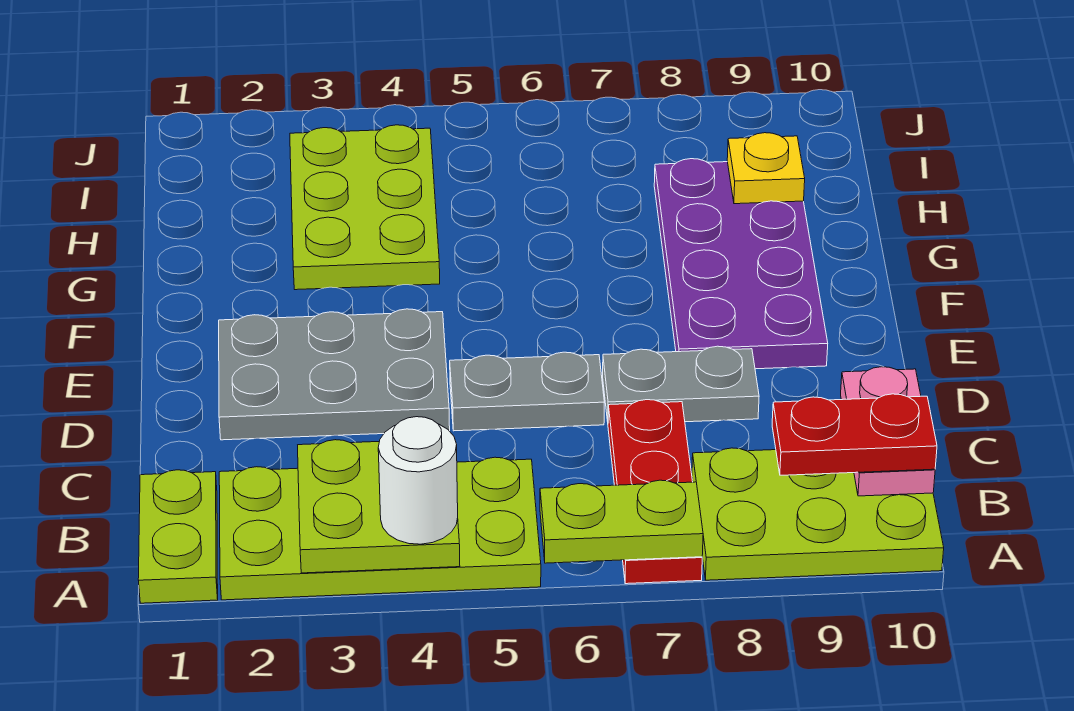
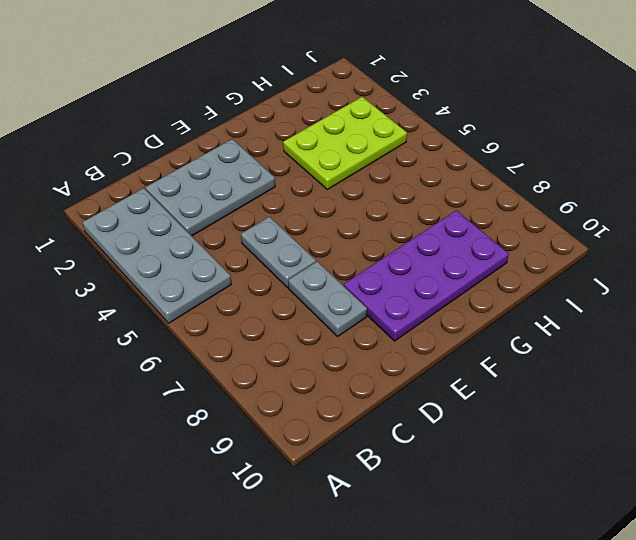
grey 2x4 plate [83,188,231,323] -> lime 2x4 plate [219,457,541,600]
grey 2x3 plate [145,139,275,236] -> grey 2x3 plate turned to [219,309,450,440]
none -> lime 1x2 plate [138,470,218,603]
none -> red 1x3 plate [608,400,702,584]
none -> lime 2x3 plate [692,448,944,580]

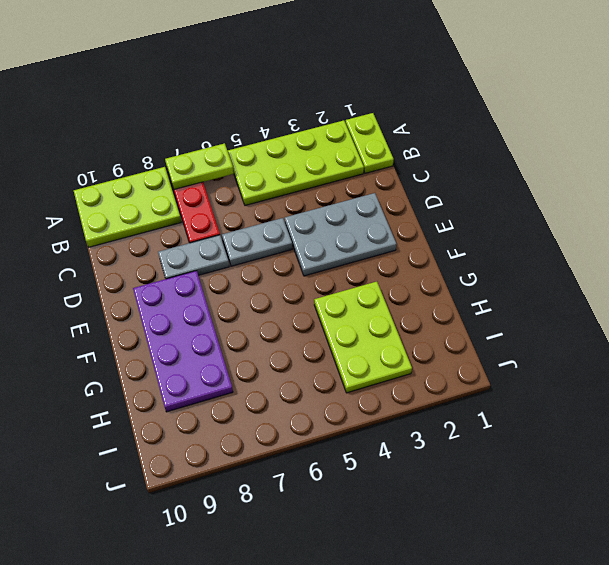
none -> lime 2x2 plate [298,440,460,573]
none -> pink 1x2 plate [841,367,935,496]
none -> yellow 1x1 plate [727,133,805,204]

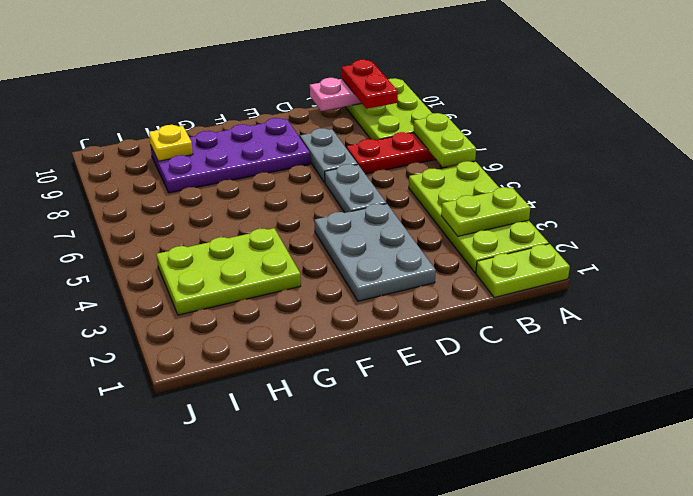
lime 1x2 plate [441,187,530,236] -> lime 2x2 plate [298,440,460,573]
none -> white 1x1 round brick [378,417,458,544]

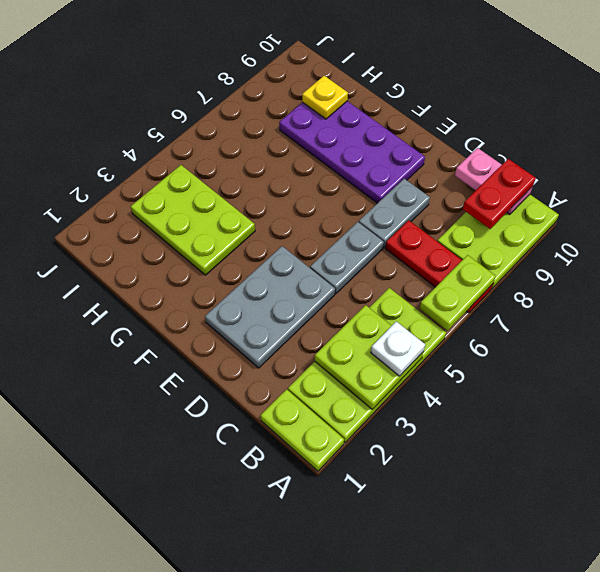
white 1x1 plate [371,321,425,376] -> white 1x1 round brick [378,417,458,544]

